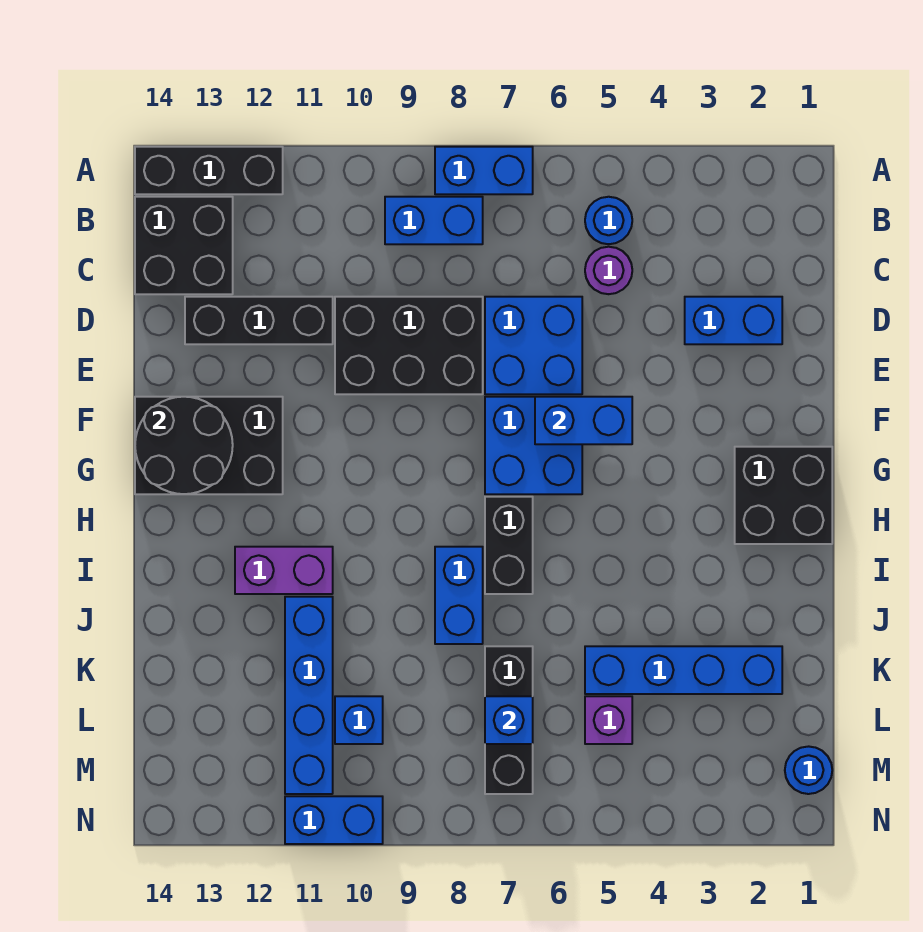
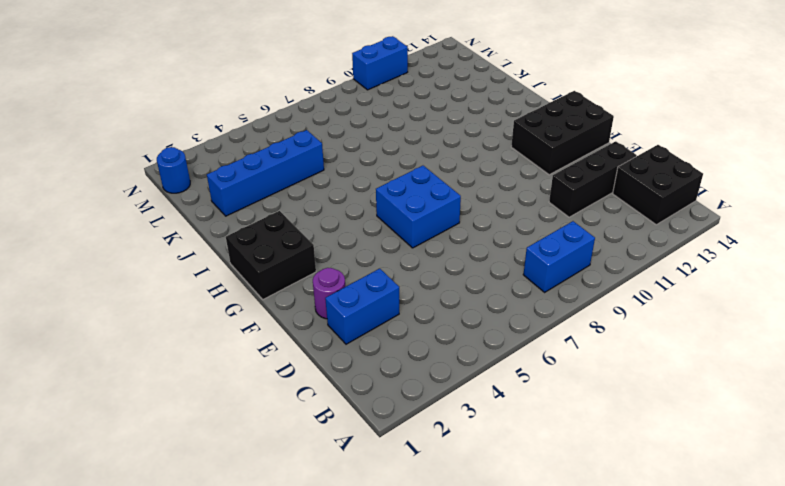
purple 1x1 round brick [313,268,345,319] -> purple 1x1 round brick moved to [585,247,632,294]
none -> blue 1x2 brick [435,147,533,194]
none -> black 1x3 brick [135,147,283,194]
none -> blue 1x1 round brick [585,197,632,244]

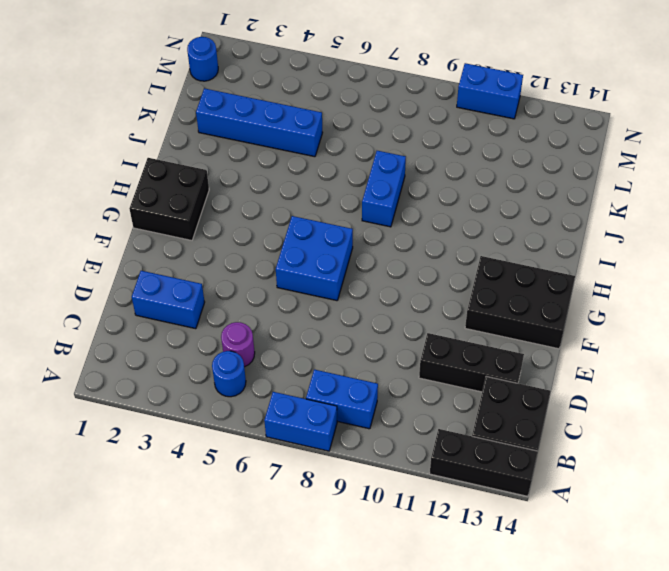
none -> blue 2x2 brick [485,297,582,394]
none -> black 2x3 brick [335,297,483,394]
none -> black 1x2 brick [485,497,533,594]

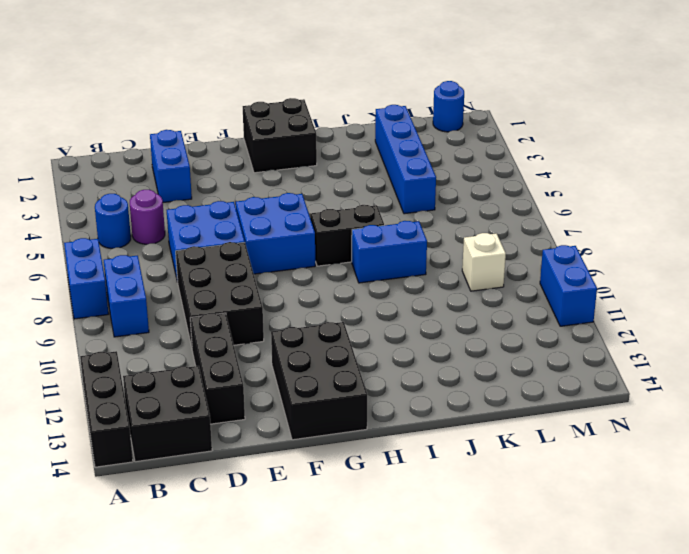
white 1x1 brick [462,233,506,291] -> none
none -> purple 1x2 brick [235,547,333,594]
none -> blue 1x4 brick [285,597,333,794]
none -> black 1x3 brick [485,646,533,794]

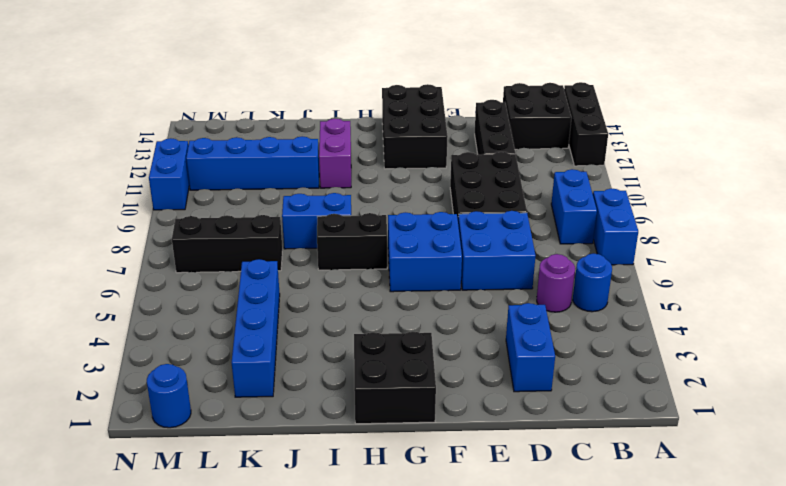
none -> purple 1x1 brick [585,696,632,744]
none -> blue 1x1 brick [335,696,383,744]
none -> blue 1x2 brick [535,397,632,444]

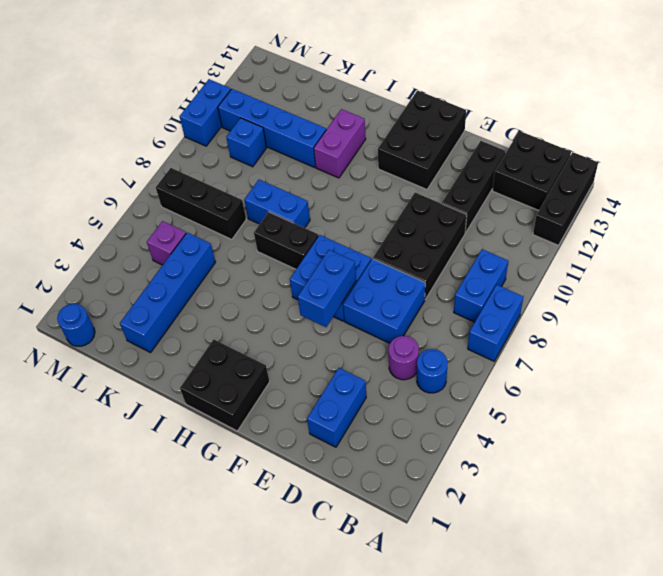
none -> black 2x2 round brick [135,397,233,494]
none -> blue 1x1 brick [485,696,533,744]

